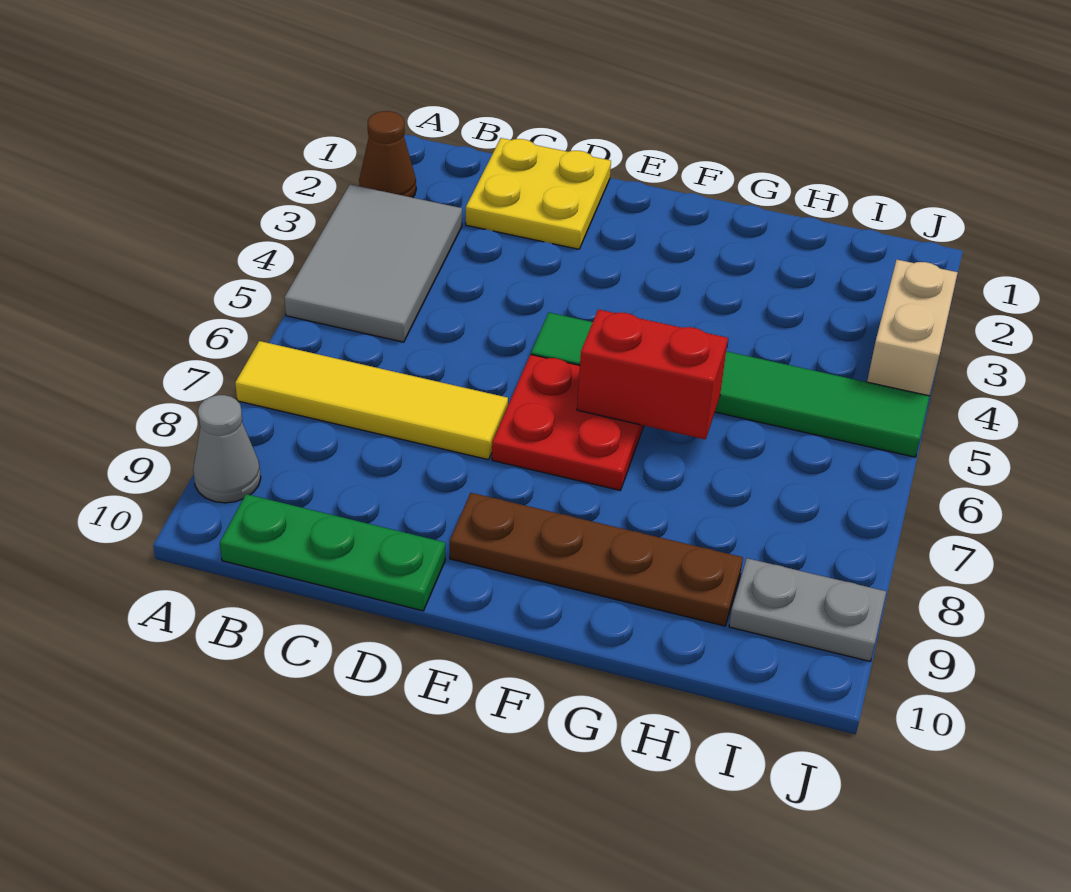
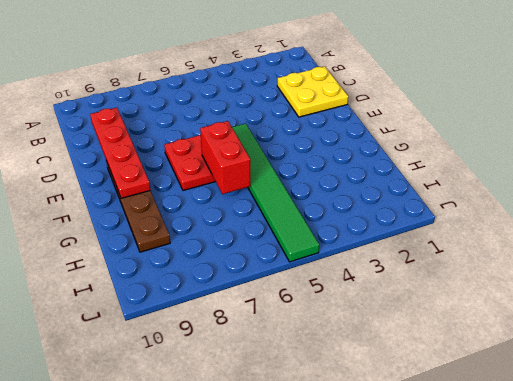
red 1x4 plate [90,108,150,198] -> none
none -> brown 1x1 cone [359,111,416,198]
none -> grey 2x3 tile [284,184,462,342]
none -> yellow 1x4 tile [235,341,508,460]

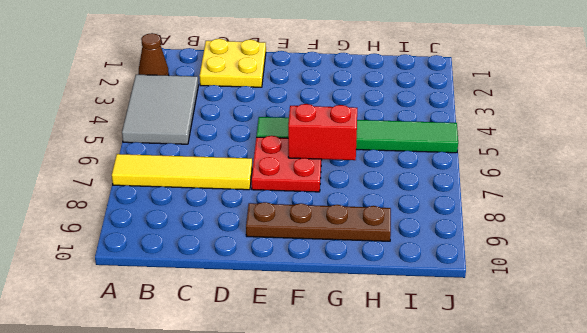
none -> grey 1x1 cone [193,395,261,503]
none -> green 1x3 plate [220,494,445,611]
none -> grey 1x2 plate [729,558,886,661]

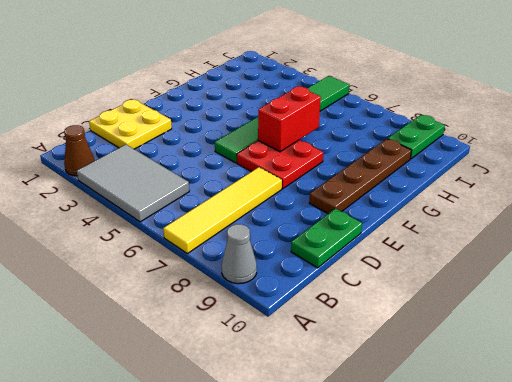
green 1x2 plate [291,209,362,268] -> green 1x3 plate [220,494,445,611]
green 1x2 plate [388,115,445,159] -> grey 1x2 plate [729,558,886,661]
none -> tan 1x2 brick [867,260,958,396]

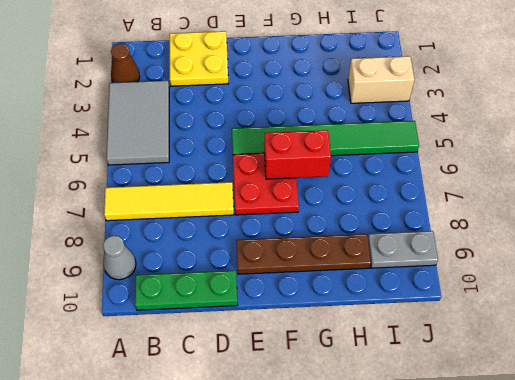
tan 1x2 brick [348,56,415,103] -> tan 1x2 brick turned to [867,260,958,396]

